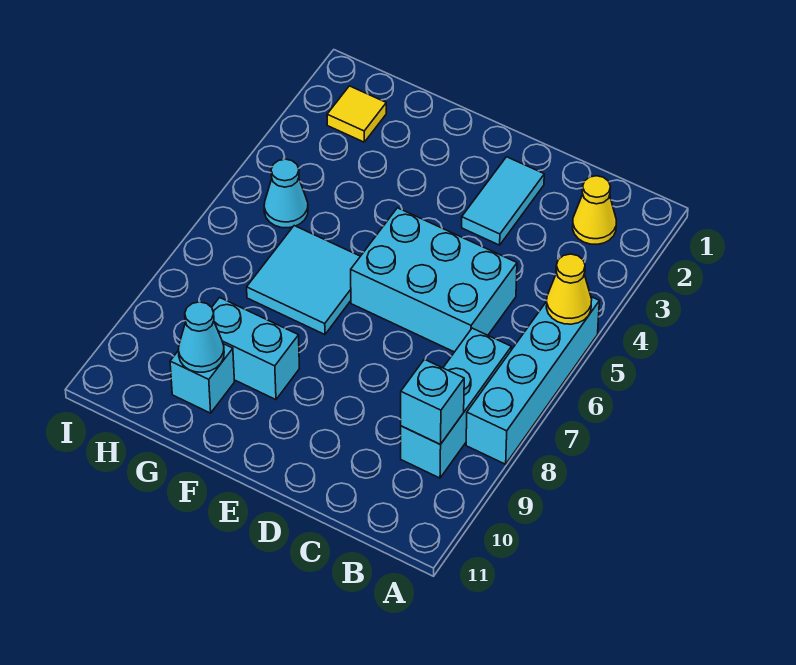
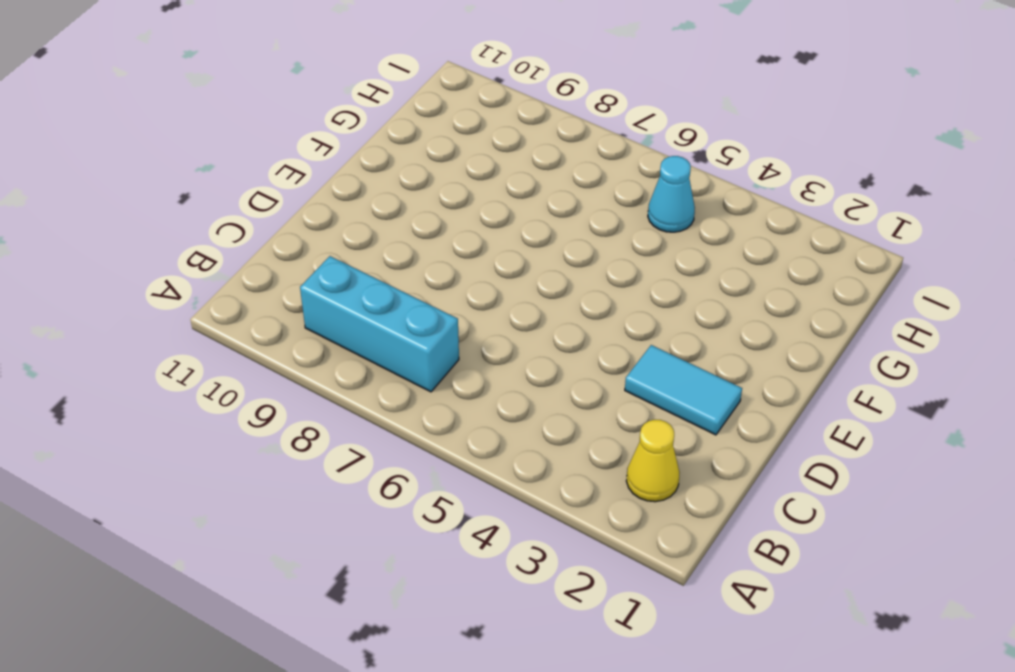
none -> cyan 1x4 brick [466,297,599,464]
none -> cyan 2x3 brick [351,208,517,352]
none -> cyan 2x2 tile [247,226,360,335]

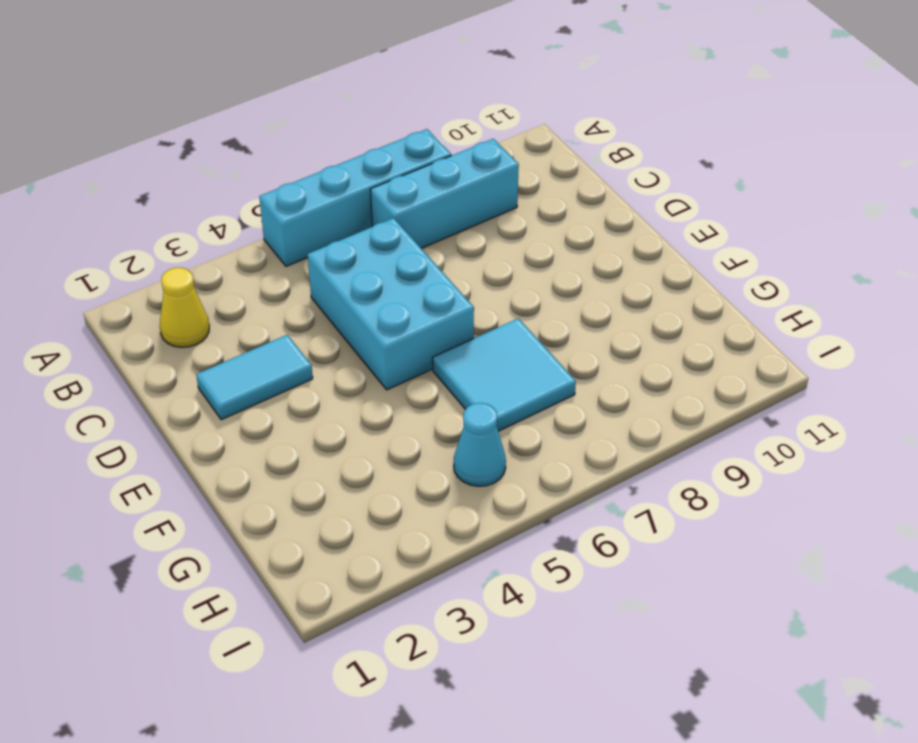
none -> cyan 1x2 brick [212,298,299,400]
none -> cyan 1x1 brick [170,344,234,413]
none -> yellow 1x1 tile [327,86,386,142]

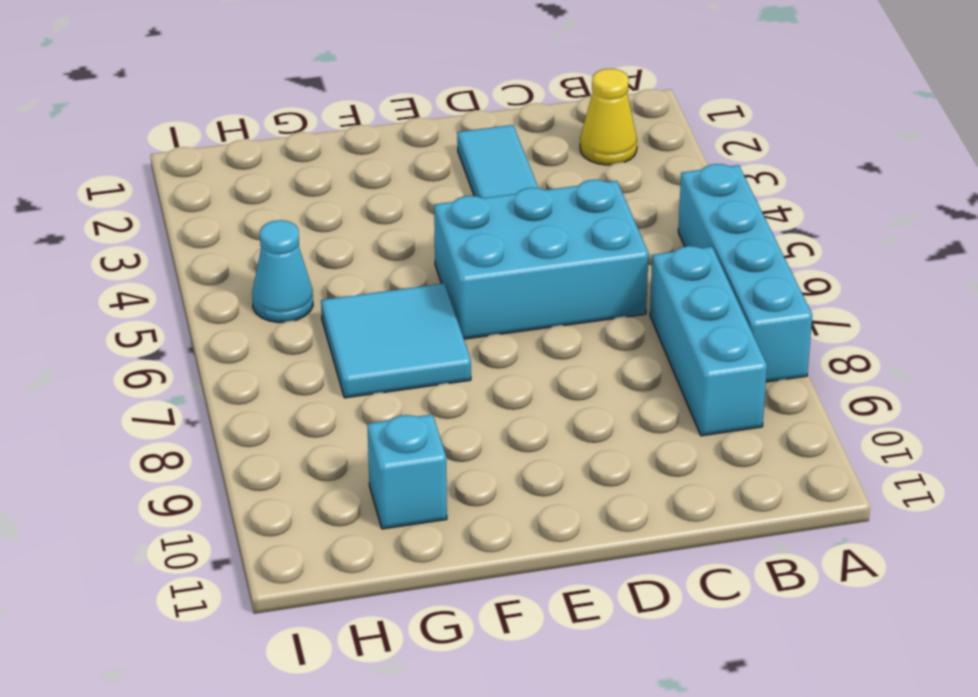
none -> cyan 1x2 brick [212,298,299,400]
none -> yellow 1x1 tile [327,86,386,142]
none -> yellow 1x1 cone [546,254,592,324]

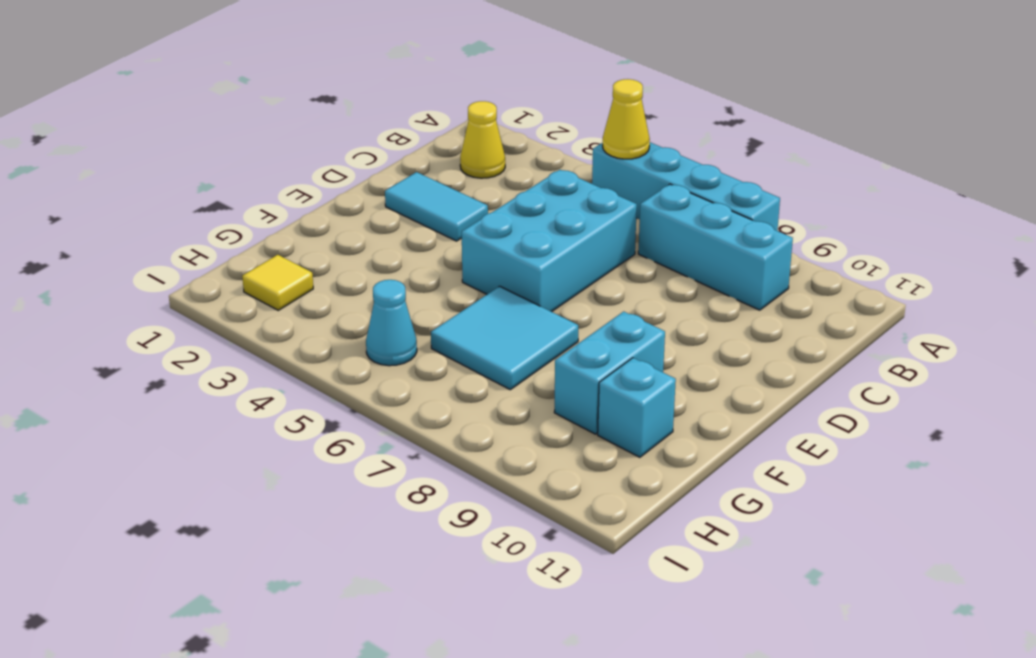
none -> cyan 1x1 brick [401,359,464,444]
none -> cyan 1x1 cone [178,302,224,372]

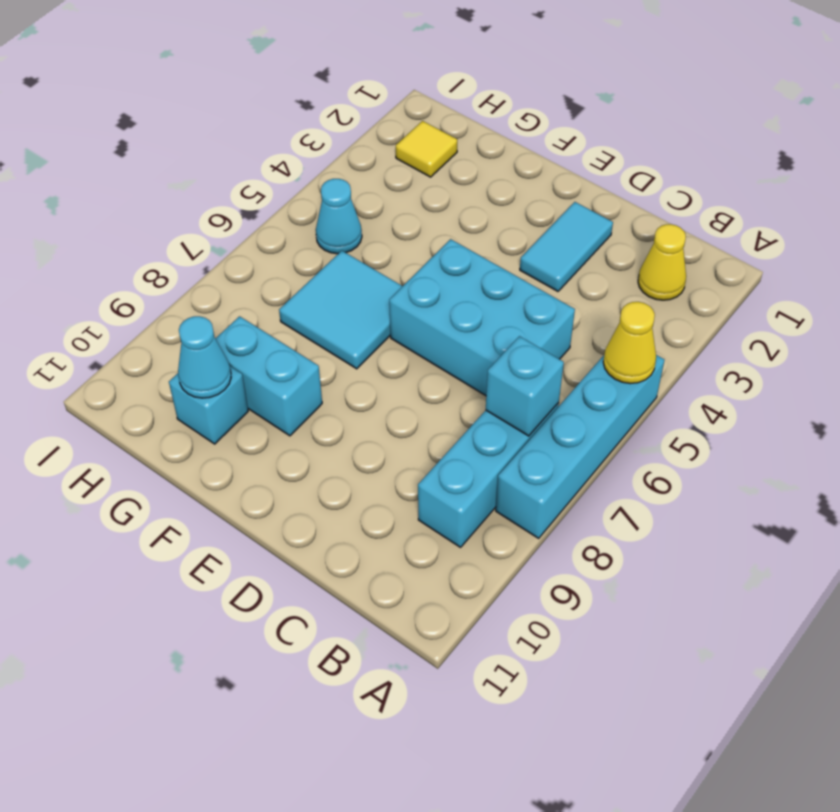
cyan 1x1 brick [486,336,564,436] -> cyan 1x1 brick moved to [401,359,464,444]

